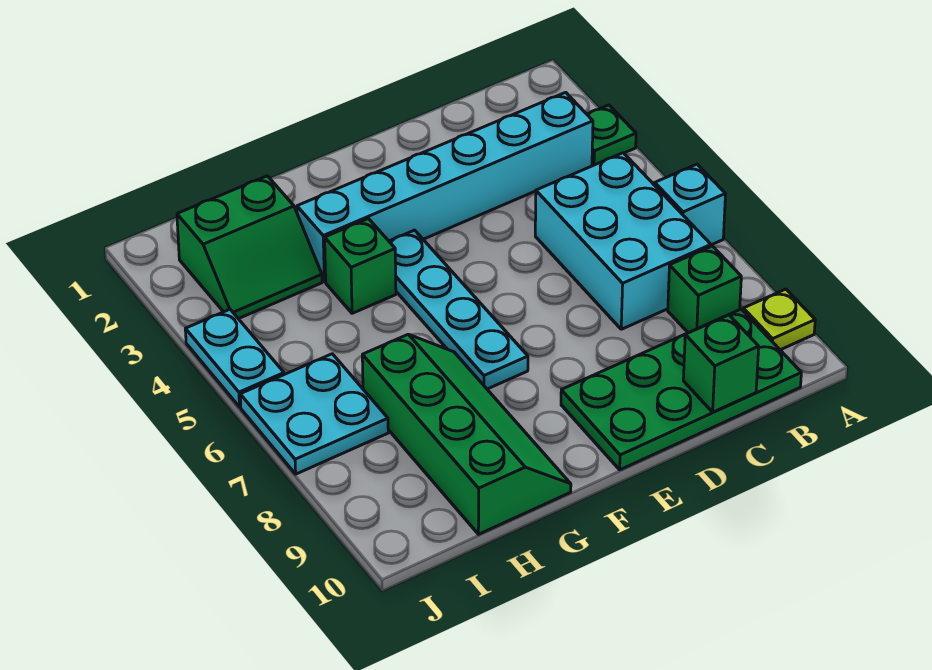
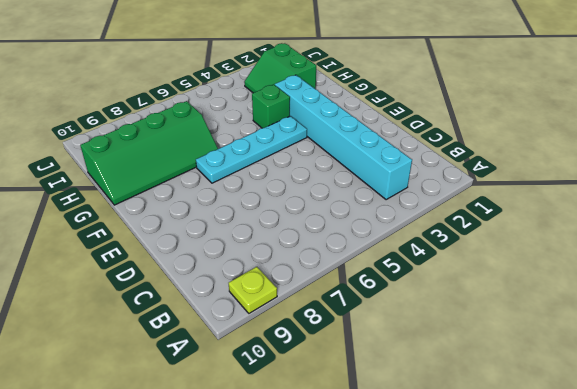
none -> green 1x1 plate [587,105,636,165]
none -> cyan 1x1 brick [655,164,726,245]
none -> cyan 2x3 brick [535,153,711,329]

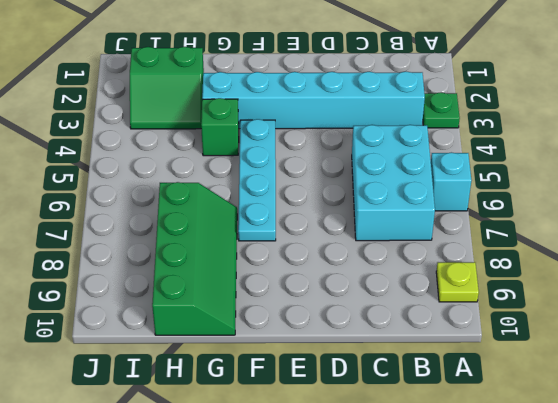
none -> green 1x1 brick [668,246,741,333]
none -> green 2x4 plate [561,309,801,470]
none -> cyan 2x2 plate [240,354,388,474]

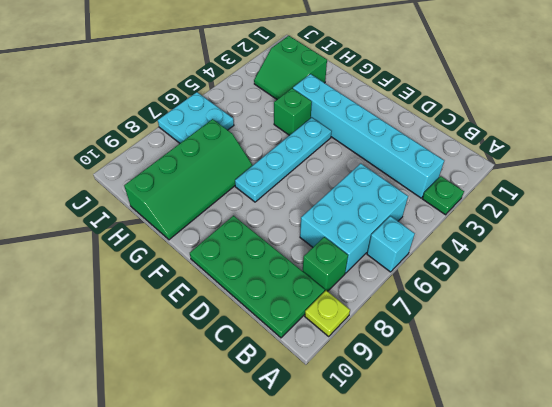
none -> cyan 1x2 plate [185,309,284,407]
none -> green 1x1 brick [683,315,759,412]

